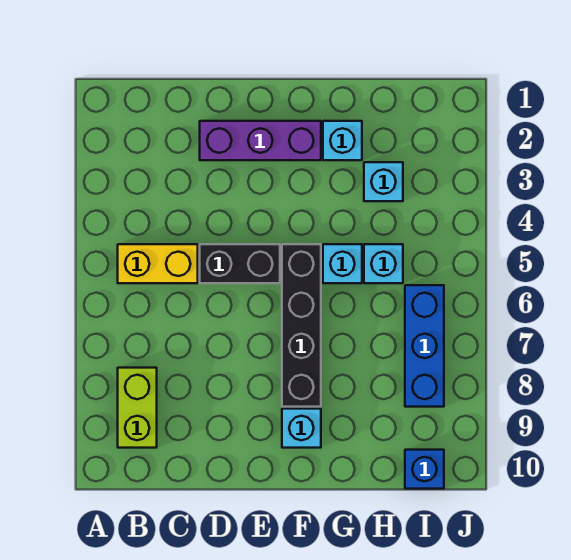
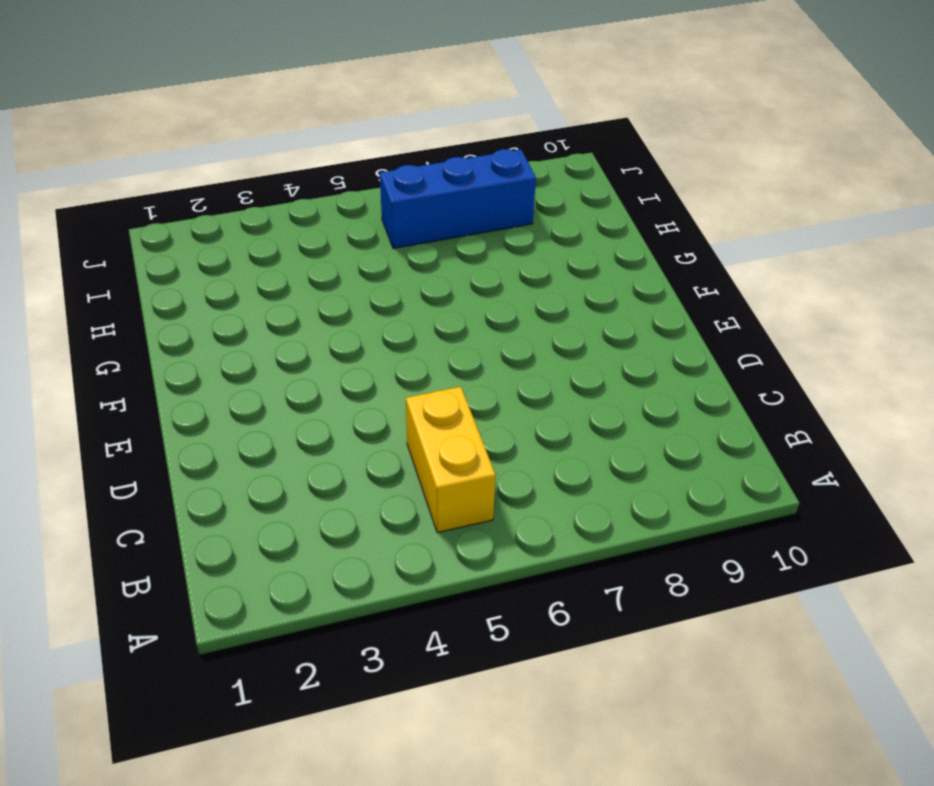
none -> lime 1x2 brick [118,368,157,448]
none -> purple 1x3 brick [200,121,321,160]
none -> black 1x2 brick [200,244,280,283]

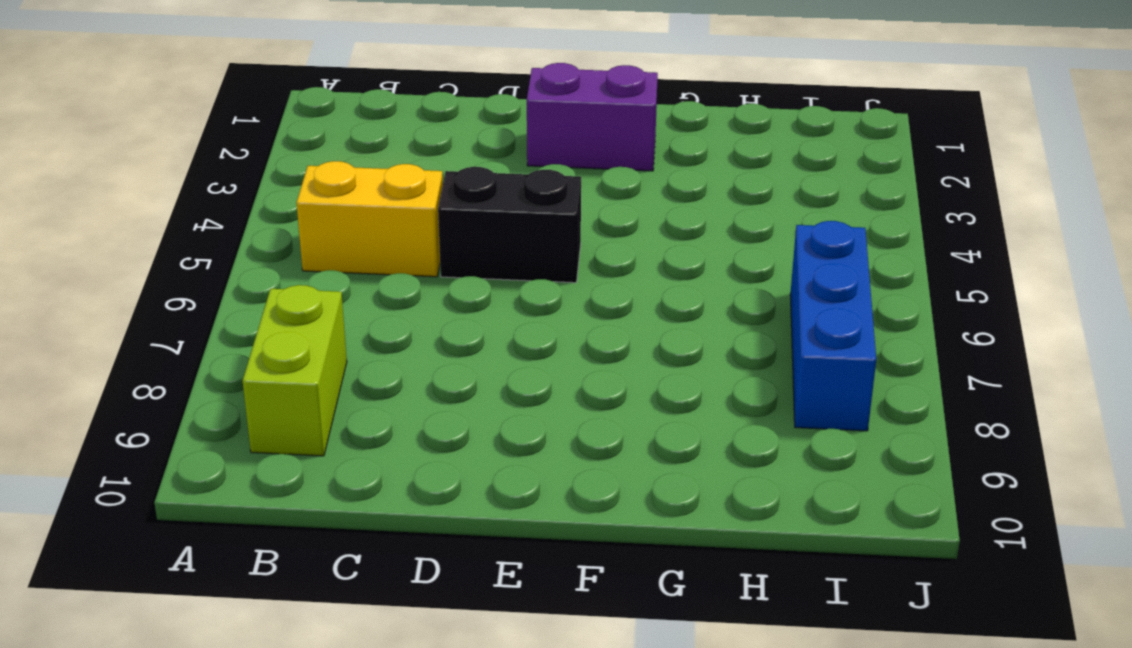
purple 1x2 brick [527,63,658,171] -> purple 1x3 brick [200,121,321,160]
none -> black 1x4 brick [282,244,321,407]
none -> cyan 1x1 brick [282,409,321,448]
none -> cyan 1x1 brick [323,121,362,160]

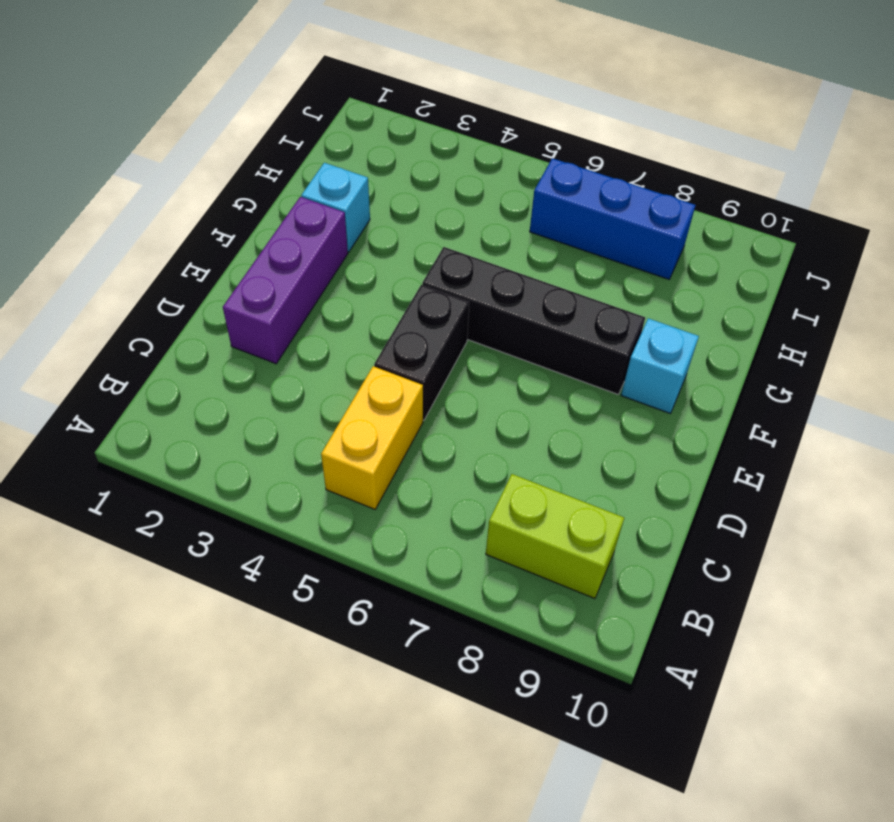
none -> cyan 1x1 brick [323,244,362,283]
none -> cyan 1x1 brick [364,162,403,201]
none -> cyan 1x1 brick [364,244,403,283]

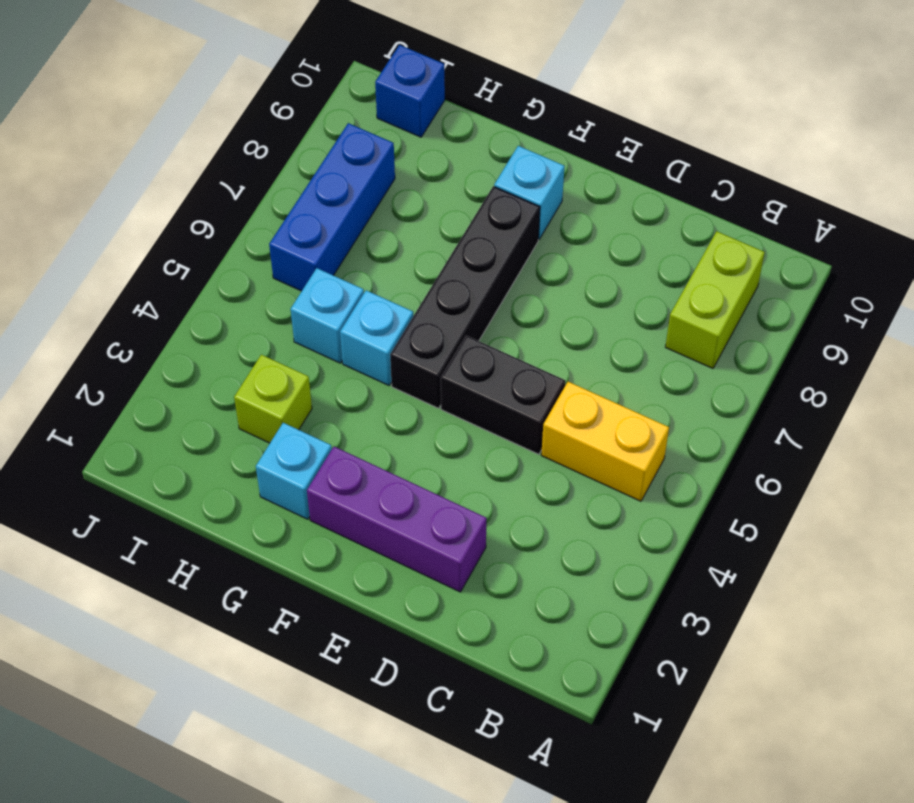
lime 1x1 brick [234,355,312,443] -> cyan 1x1 brick [364,162,403,201]

